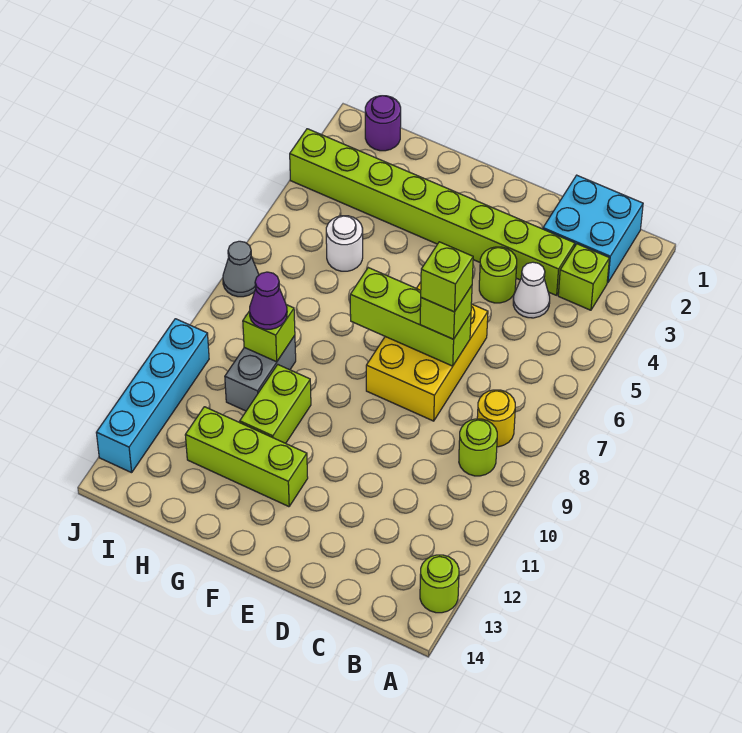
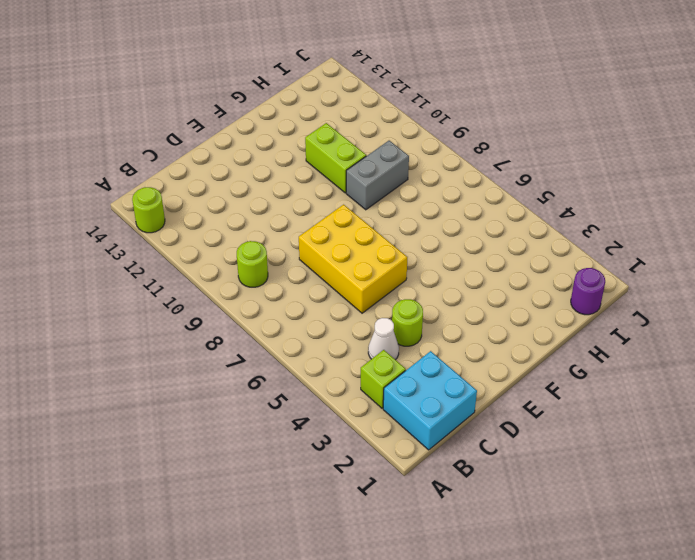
grey 1x2 brick [346,141,409,210] -> grey 1x2 brick turned to [225,336,296,411]
none -> yellow 1x1 round brick [477,390,515,447]
none -> lime 1x8 brick [290,129,575,295]
none -> lime 1x3 brick [185,407,308,507]

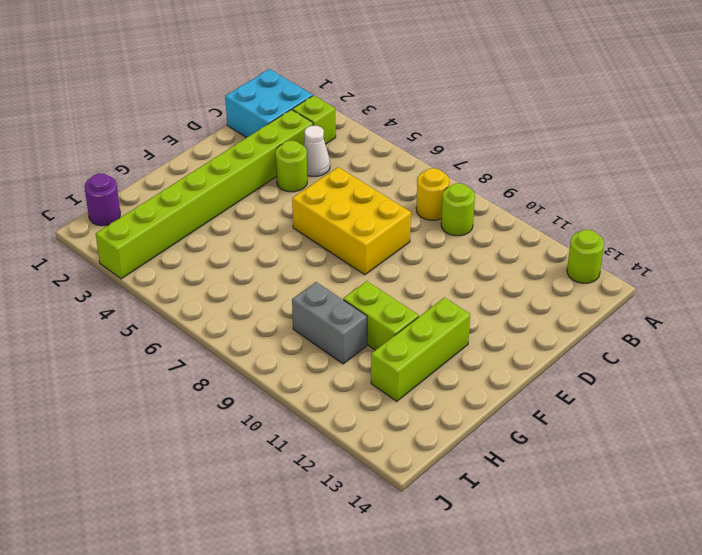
none -> white 1x1 round brick [326,216,363,271]
none -> grey 1x1 cone [223,241,259,297]
none -> cyan 1x4 brick [96,319,209,473]

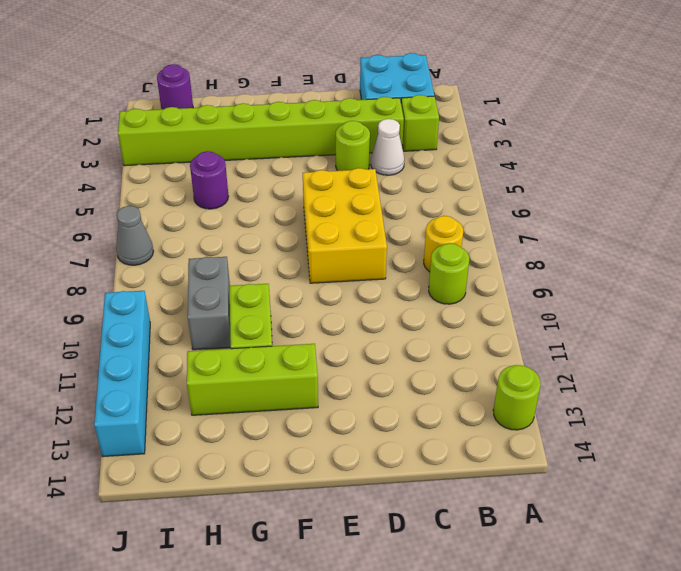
purple 1x1 round brick [190,151,229,209] -> white 1x1 round brick [326,216,363,271]
none -> lime 1x3 brick [350,268,471,366]
none -> lime 1x1 brick [243,305,295,362]
none -> lime 1x1 brick [420,286,472,339]

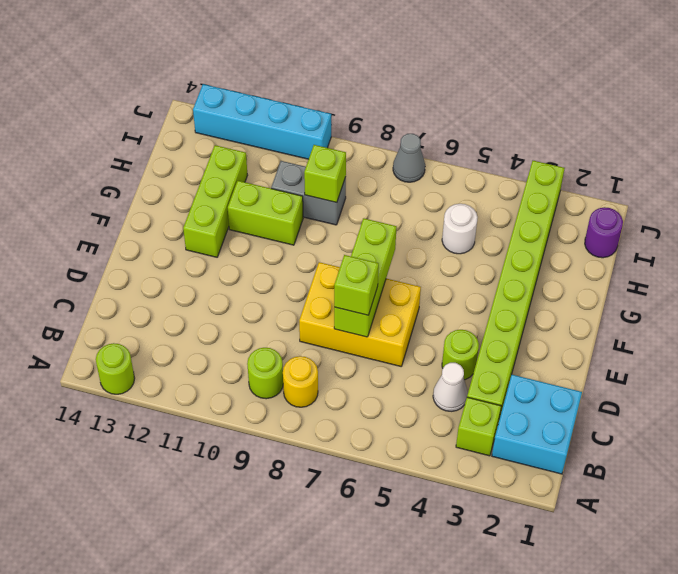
none -> purple 1x1 cone [250,272,287,329]
none -> lime 1x1 brick [421,242,473,312]

